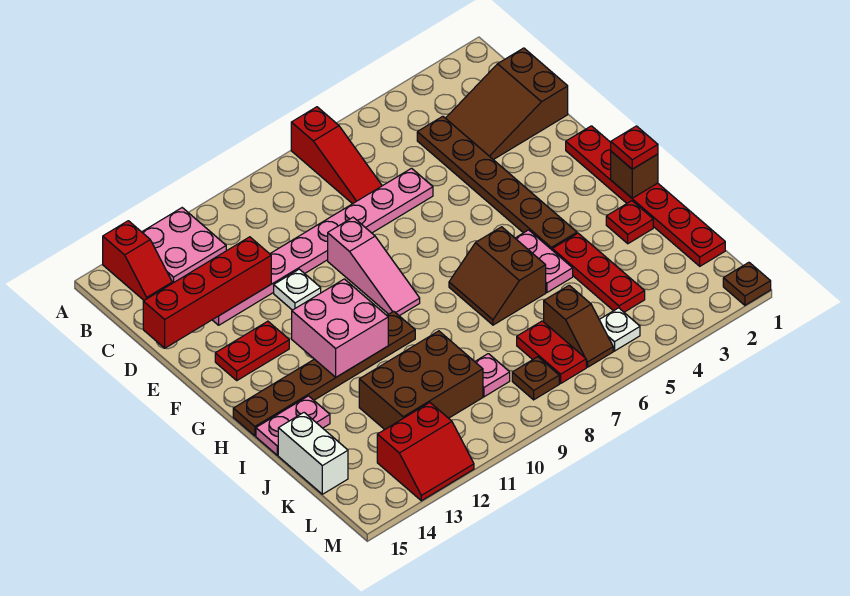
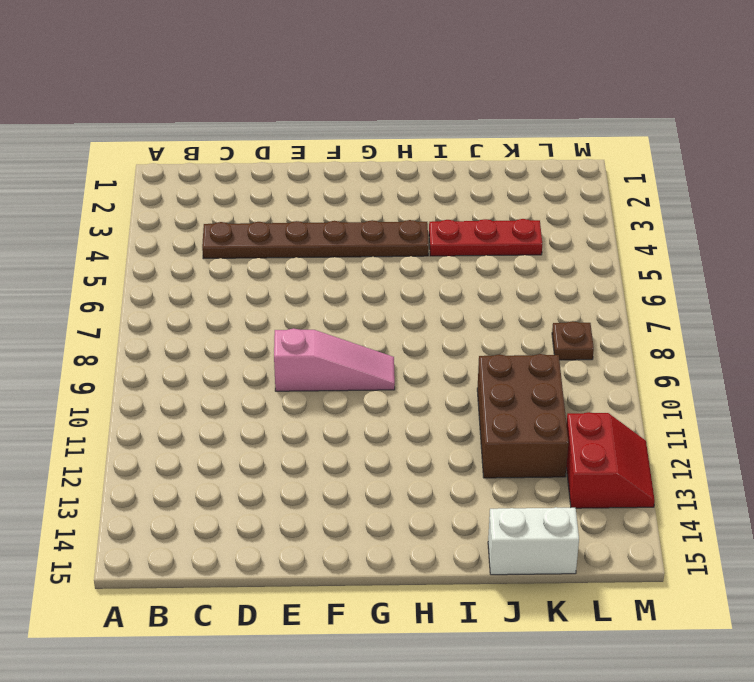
none -> red 1x3 slope [291,107,382,204]
none -> pink 2x2 plate [142,208,226,283]
none -> red 1x2 slope [103,221,172,300]

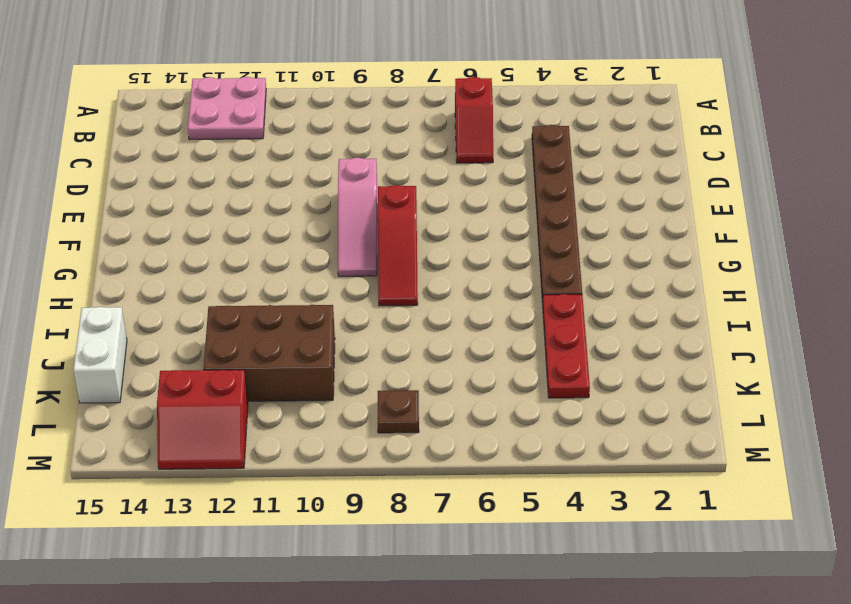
red 1x2 slope [455,77,493,163] -> red 1x2 slope moved to [103,221,172,300]
red 1x3 slope [378,185,418,306] -> red 1x3 slope moved to [291,107,382,204]
none -> brown 2x3 slope [446,48,568,160]
none -> pink 1x8 plate [213,168,433,325]
none -> white 1x1 plate [274,269,321,310]

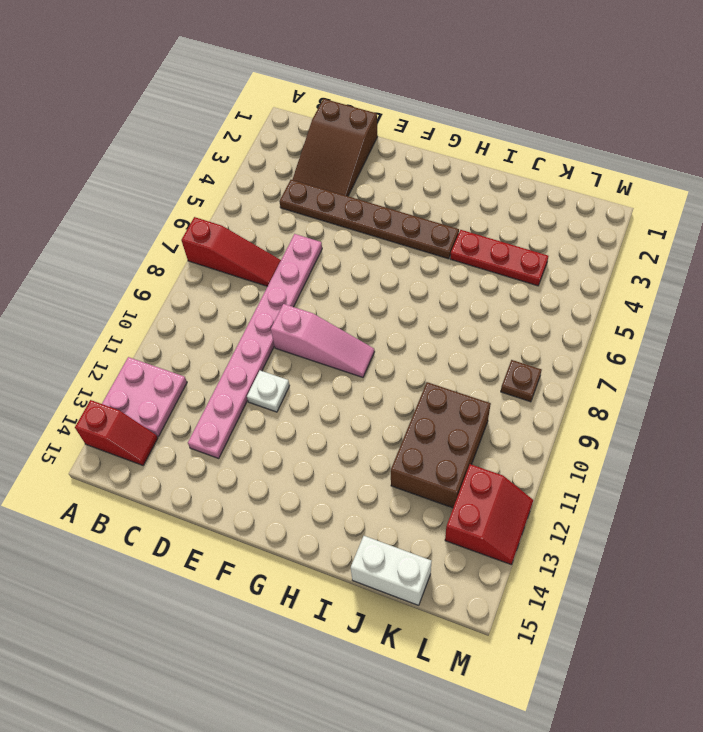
none -> red 1x6 plate [566,126,725,266]
none -> red 1x2 plate [215,321,289,380]
none -> pink 1x2 plate [515,230,573,292]

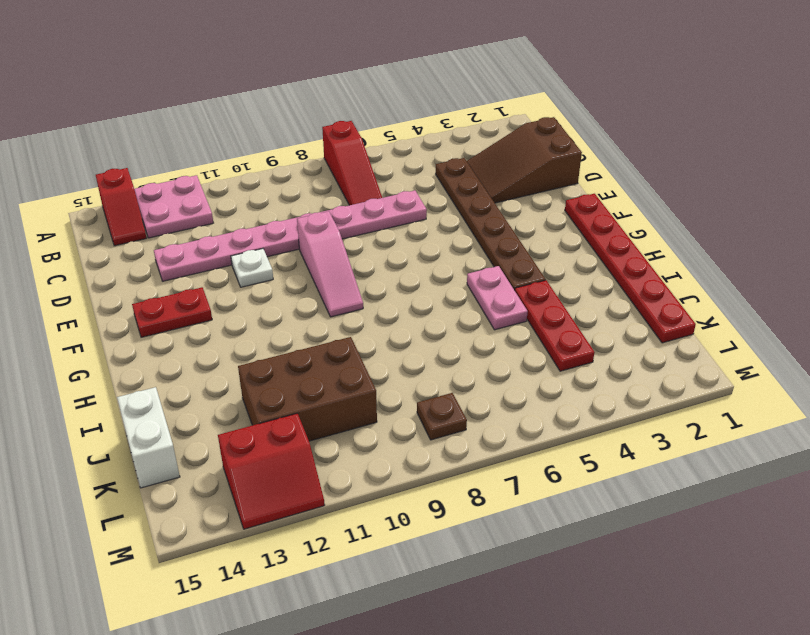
none -> brown 2x2 slope [449,227,546,325]
none -> brown 1x6 plate [233,311,415,436]
none -> red 1x1 plate [606,201,653,244]

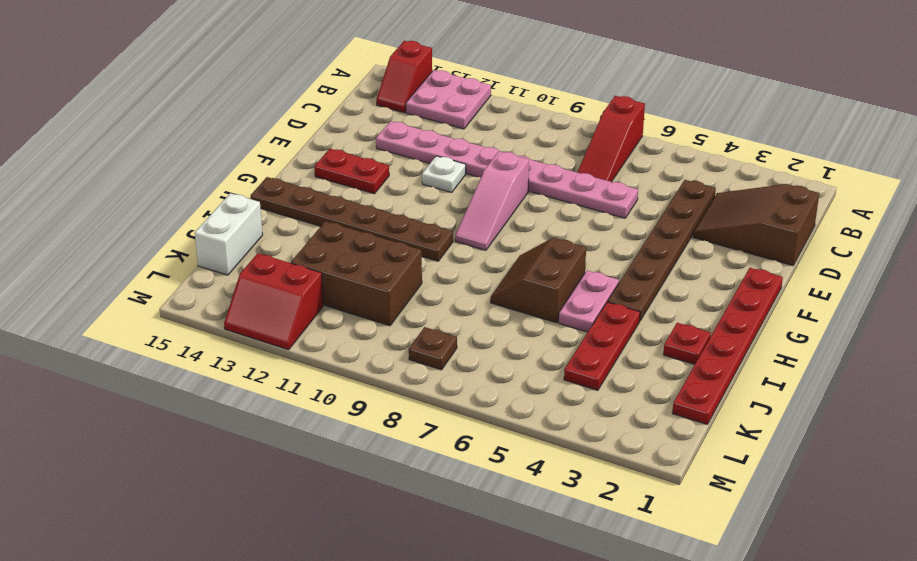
none -> pink 1x2 plate [256,396,330,455]
none -> brown 1x2 slope [544,285,613,367]
none -> red 1x2 plate [517,321,586,383]

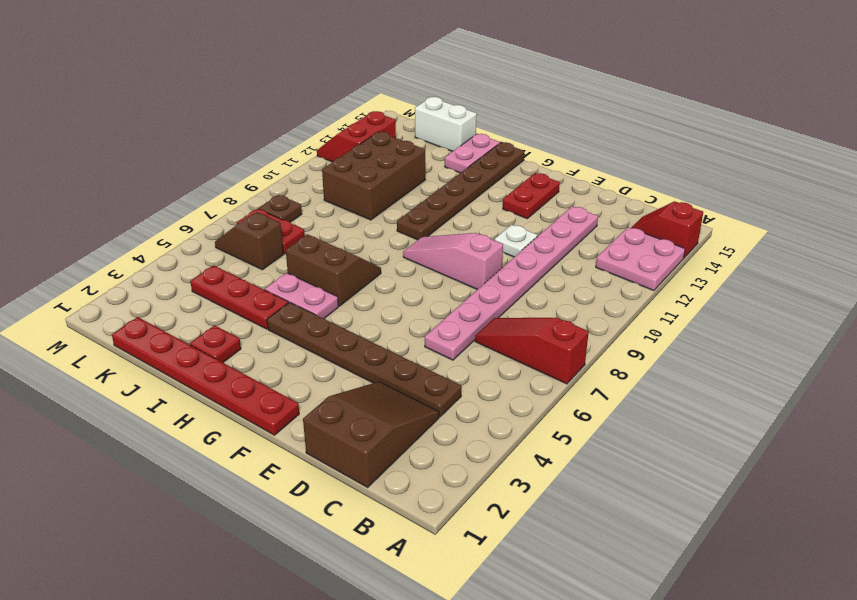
none -> pink 1x1 plate [475,354,510,397]
none -> white 1x1 plate [599,308,640,351]
none -> brown 1x1 plate [723,262,771,305]

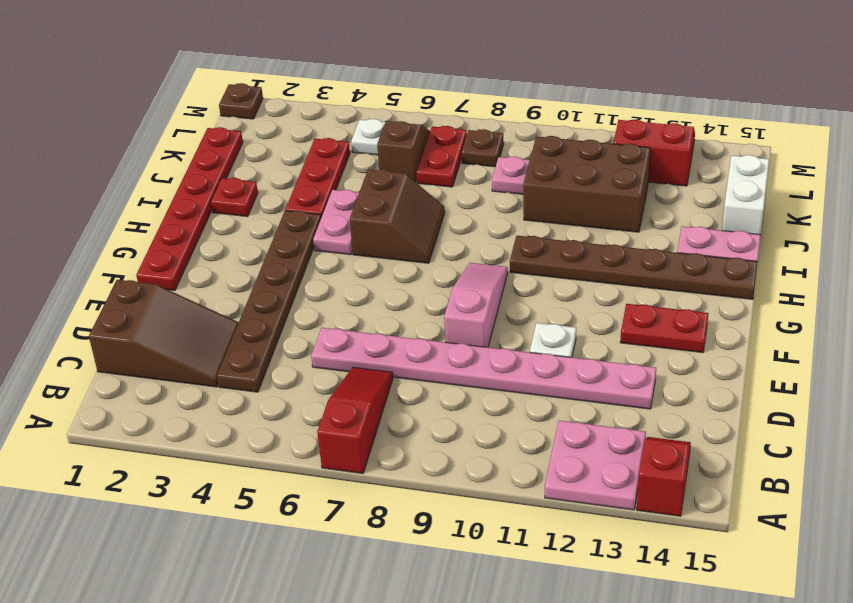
none -> red 1x4 brick [143,237,271,348]
none -> pink 2x2 brick [292,279,388,377]
none -> brown 1x1 brick [611,151,658,198]

